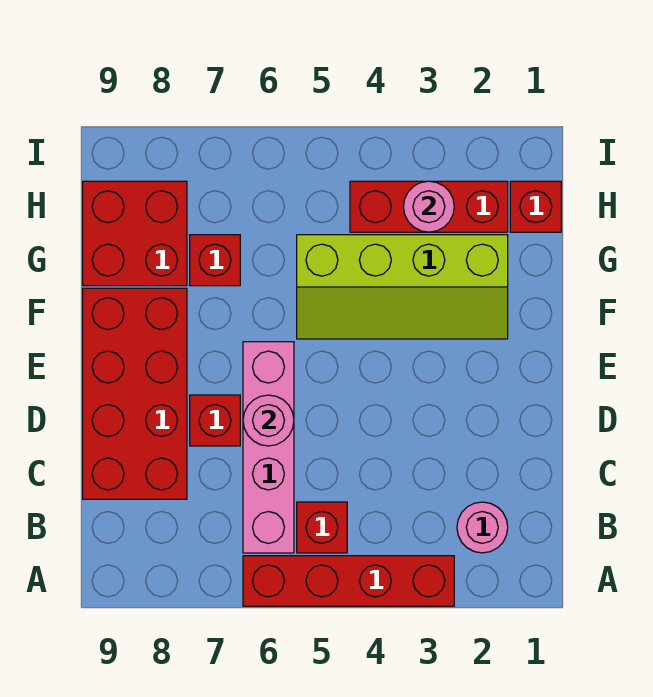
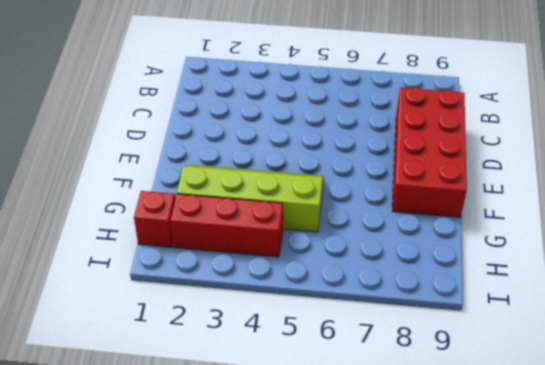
none -> red 1x4 brick [243,556,454,606]
none -> pink 1x1 round brick [457,502,508,553]
none -> red 1x1 brick [297,502,347,553]

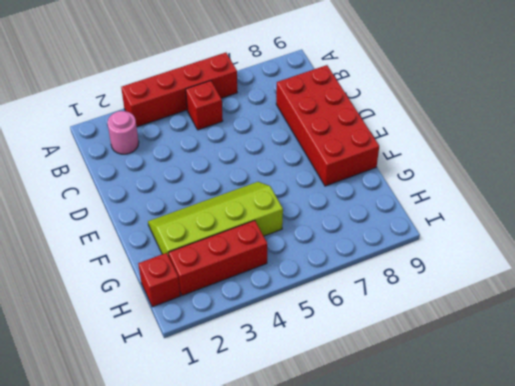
none -> pink 1x4 brick [243,342,294,553]
none -> red 1x1 brick [190,395,240,446]
none -> red 1x1 brick [190,235,240,286]

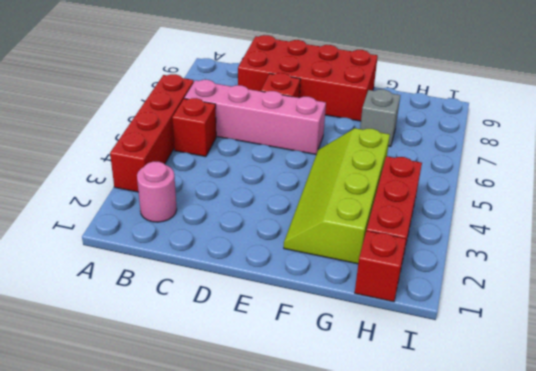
grey 1x1 brick [360,89,400,147] -> red 1x1 brick [190,235,240,286]
none -> red 2x2 brick [83,181,187,286]
none -> pink 1x1 round brick [243,395,294,446]
none -> pink 1x1 round brick [403,181,454,232]

